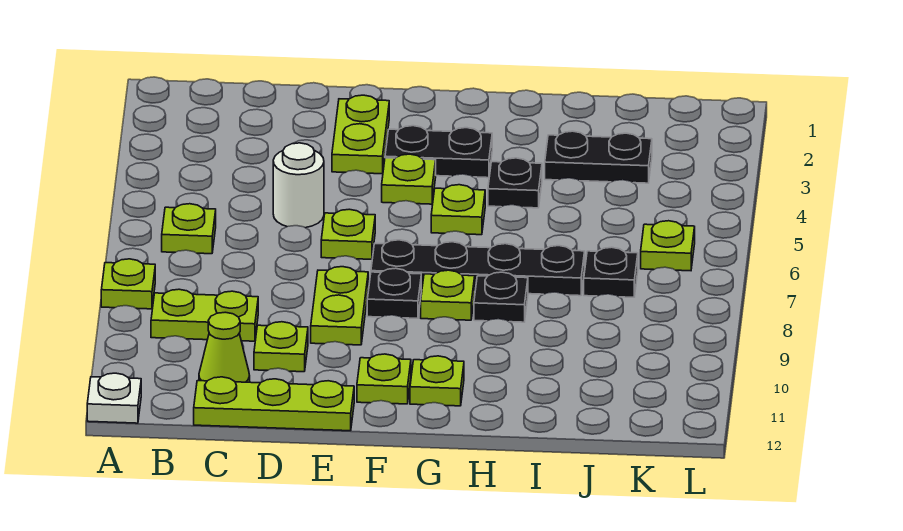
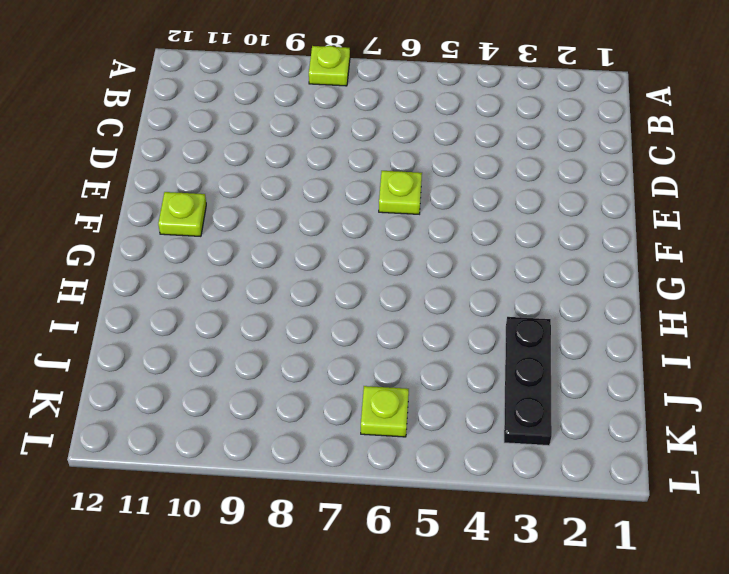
black 1x3 plate [504,317,552,446] -> black 1x2 plate [545,131,652,183]
none -> white 1x1 plate [87,373,141,423]
none -> lime 1x1 plate [162,204,216,254]
none -> lime 1x2 plate [151,289,258,341]

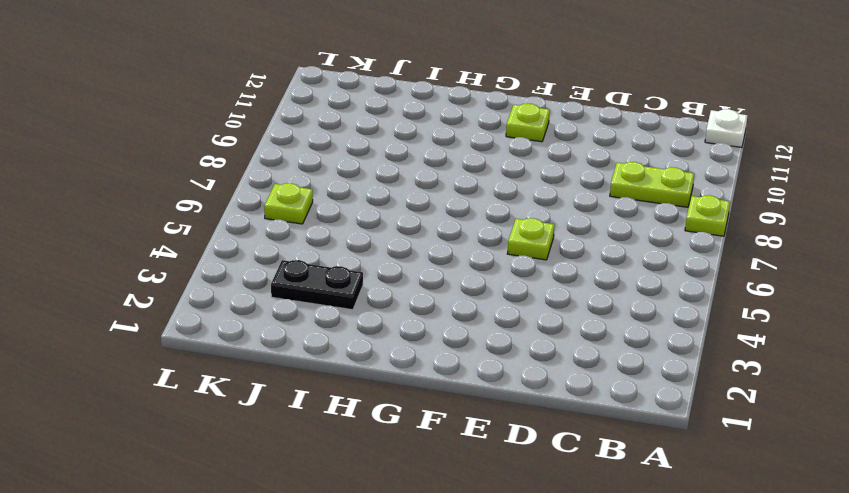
none -> lime 1x1 plate [162,204,216,254]
none -> lime 1x1 cone [199,312,250,382]
none -> lime 1x3 plate [194,377,354,431]

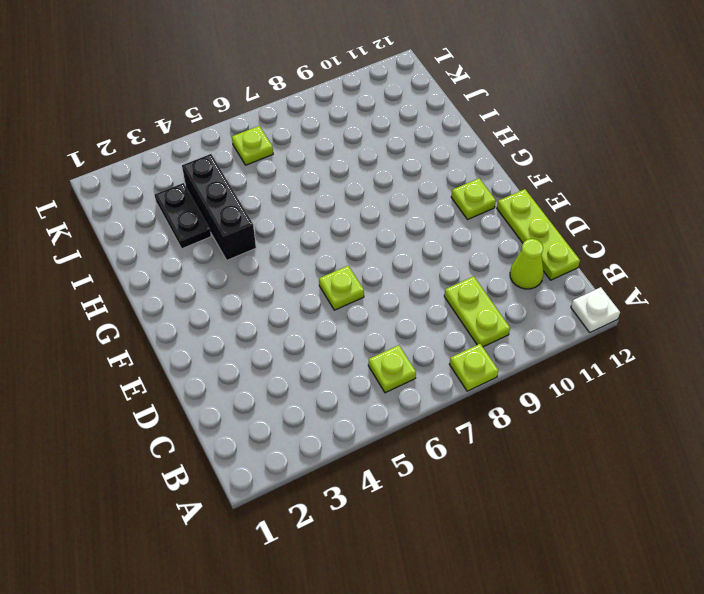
black 1x3 brick [182,154,256,260] -> black 1x1 plate [488,158,542,208]
none -> white 1x1 round brick [273,143,324,228]
none -> lime 1x1 plate [254,322,308,372]
none -> lime 1x2 plate [332,95,389,174]

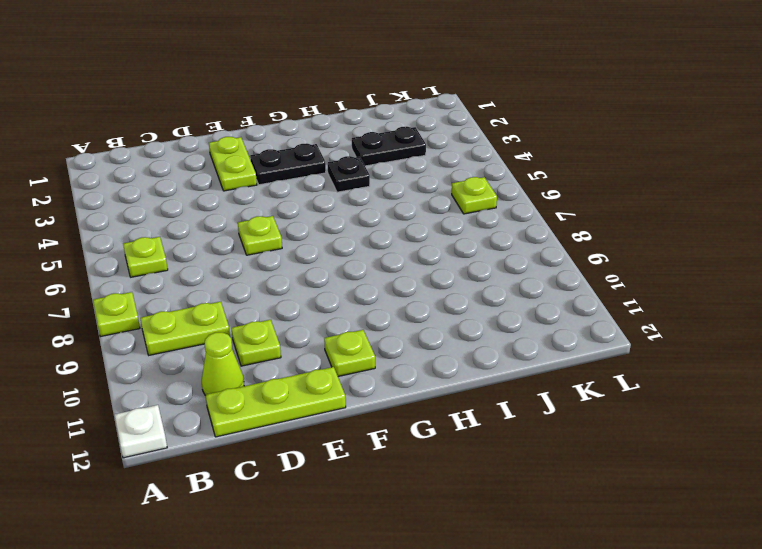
none -> white 1x1 round brick [273,143,324,228]
none -> lime 1x2 plate [311,267,368,345]
none -> lime 1x1 plate [382,154,436,204]

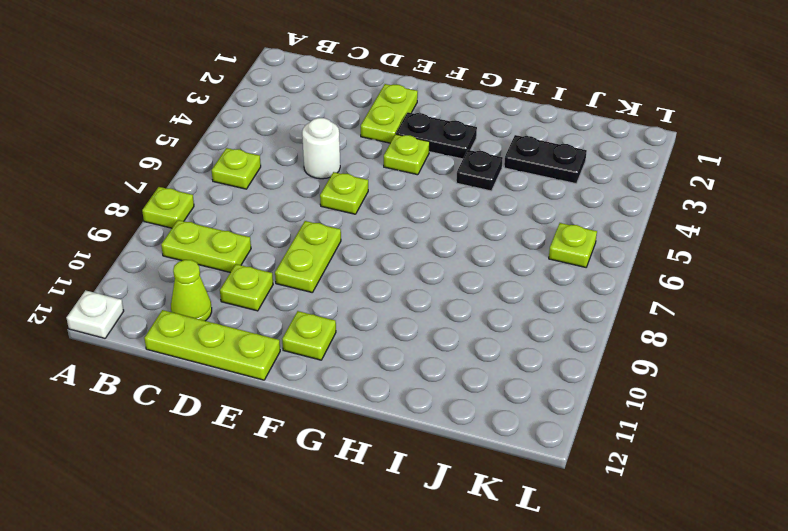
none -> black 1x4 plate [371,240,585,296]
none -> black 1x1 plate [367,268,421,318]
none -> lime 1x1 plate [431,185,485,235]

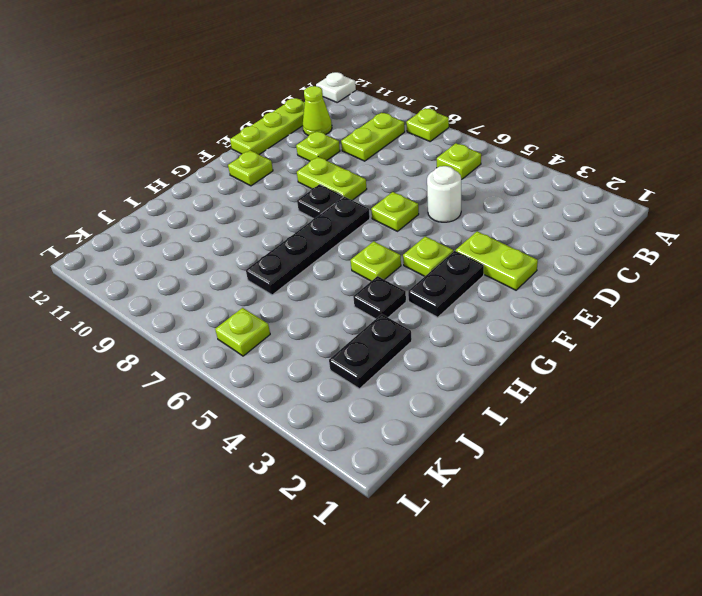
none -> lime 1x1 plate [421,270,475,320]
none -> lime 1x1 plate [410,356,464,406]
none -> black 1x1 plate [474,272,528,322]

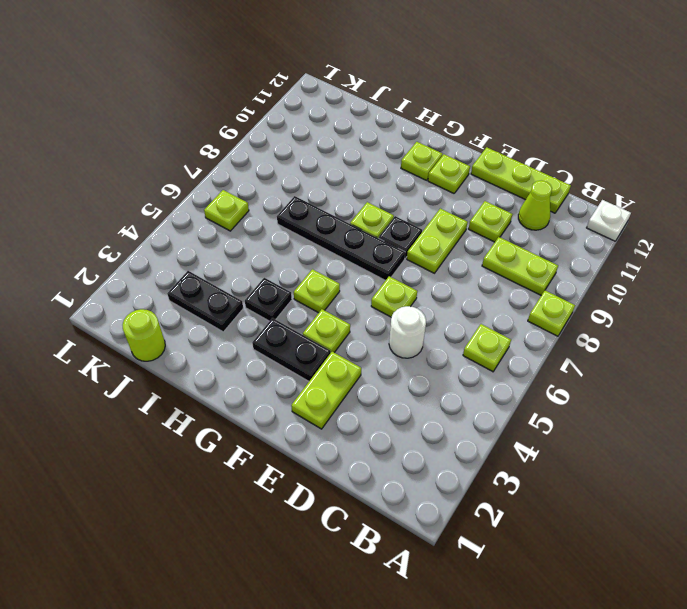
lime 1x1 round brick [123,309,165,361] -> none
none -> black 1x1 plate [474,272,528,322]
none -> black 1x1 plate [584,247,638,297]

